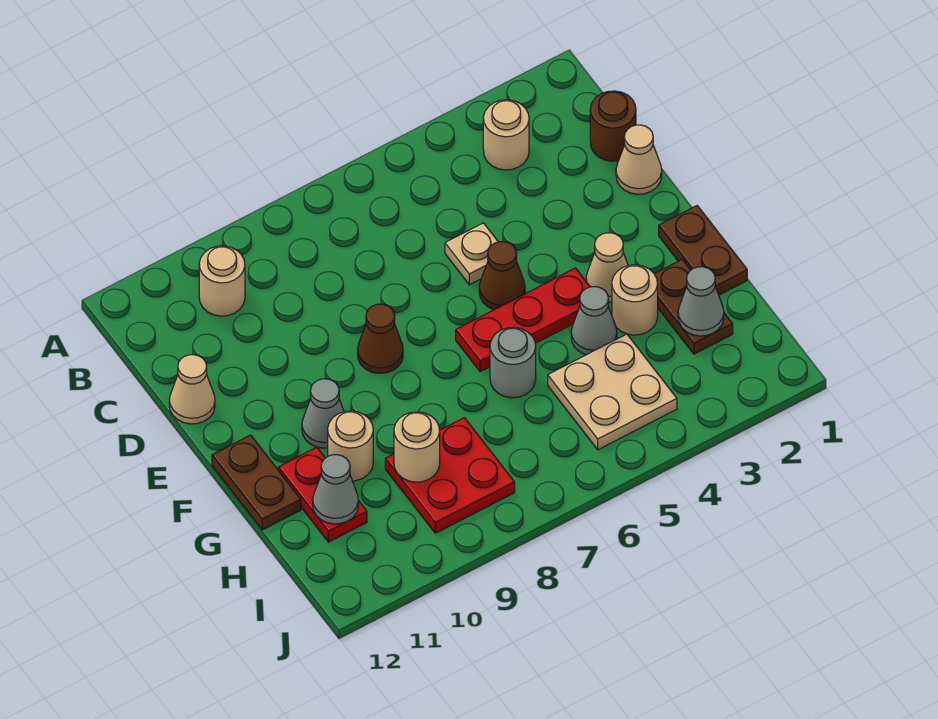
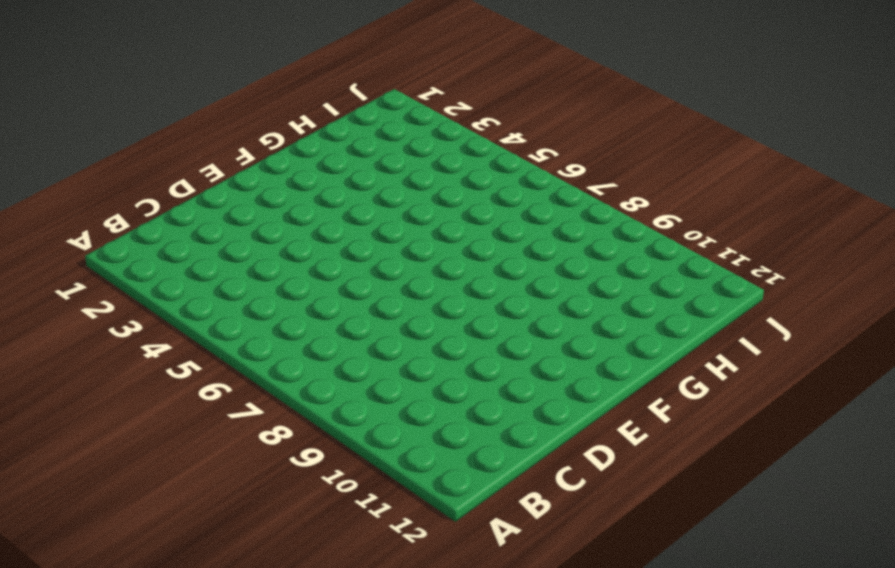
none -> tan 1x1 round brick [483,100,529,170]
none -> tan 1x1 round brick [199,246,245,316]
none -> brown 1x1 round brick [590,91,636,161]

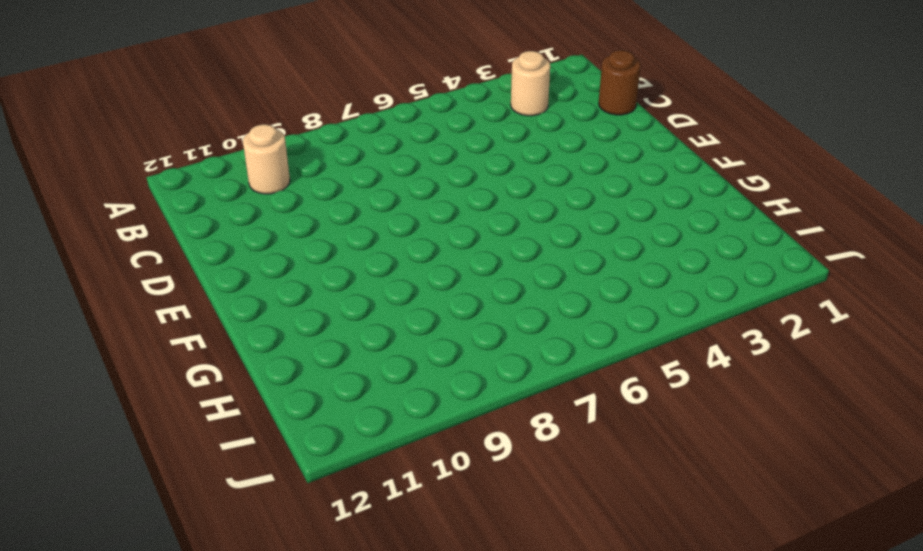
none -> tan 1x1 cone [616,125,662,194]
none -> tan 1x1 plate [445,223,498,285]
none -> tan 1x1 cone [169,355,215,424]

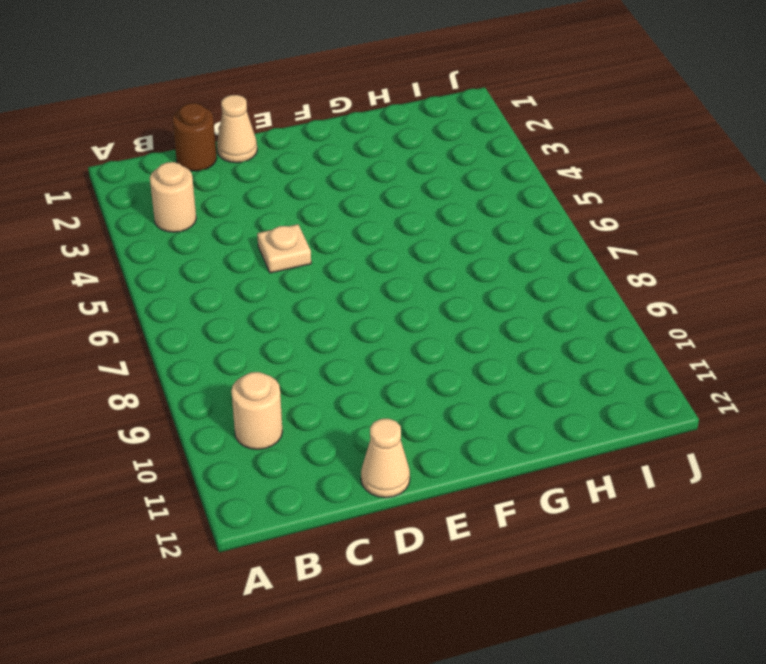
none -> brown 1x1 cone [479,242,525,310]
none -> brown 1x1 cone [358,304,403,373]
none -> brown 1x2 plate [659,206,747,295]

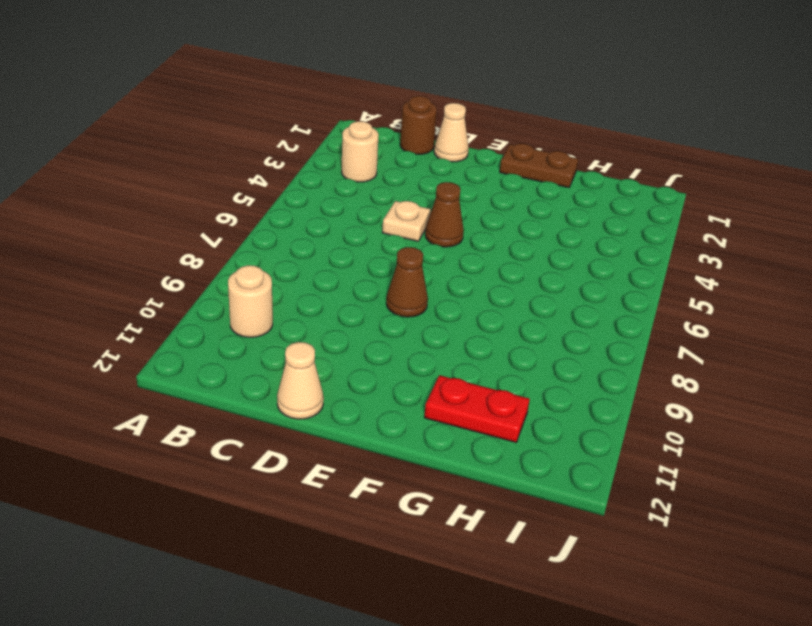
none -> tan 1x1 cone [586,233,628,302]
none -> red 1x3 plate [456,268,590,372]
none -> grey 1x1 cone [302,379,344,448]

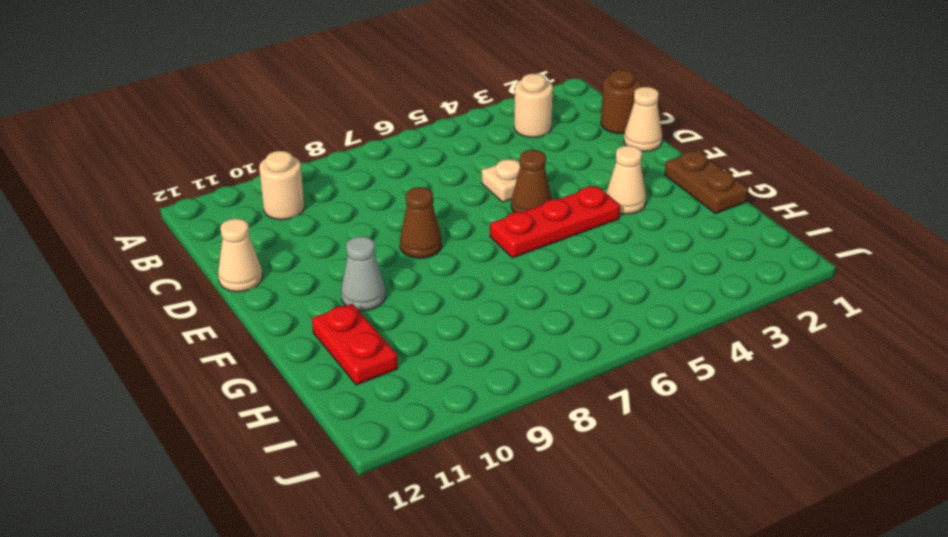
none -> brown 1x2 plate [212,435,301,530]
none -> brown 1x2 plate [655,259,733,354]
none -> tan 1x1 round brick [612,265,658,335]

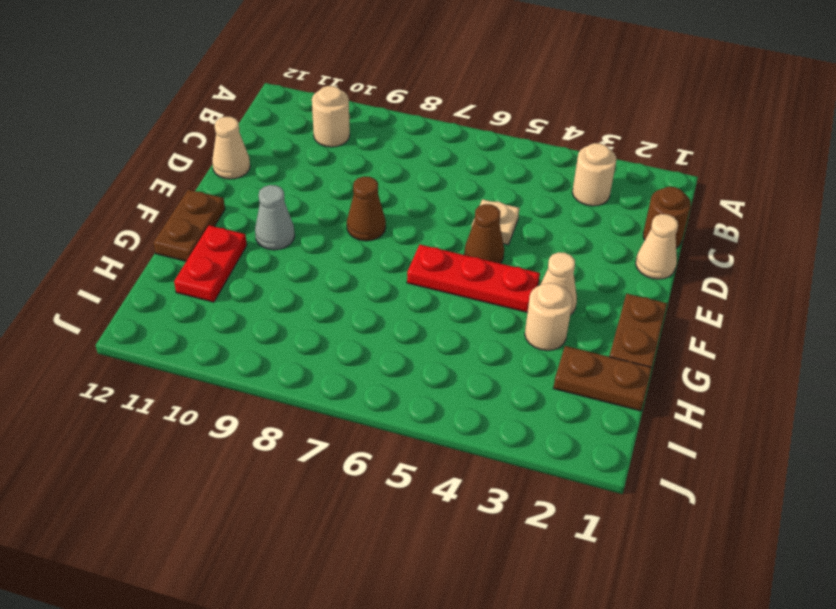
brown 1x2 plate [553,346,652,411] -> brown 1x2 plate turned to [655,259,733,354]
none -> grey 1x1 cone [571,287,617,355]
none -> grey 1x1 round brick [490,327,536,398]
none -> tan 1x1 round brick [328,411,373,481]

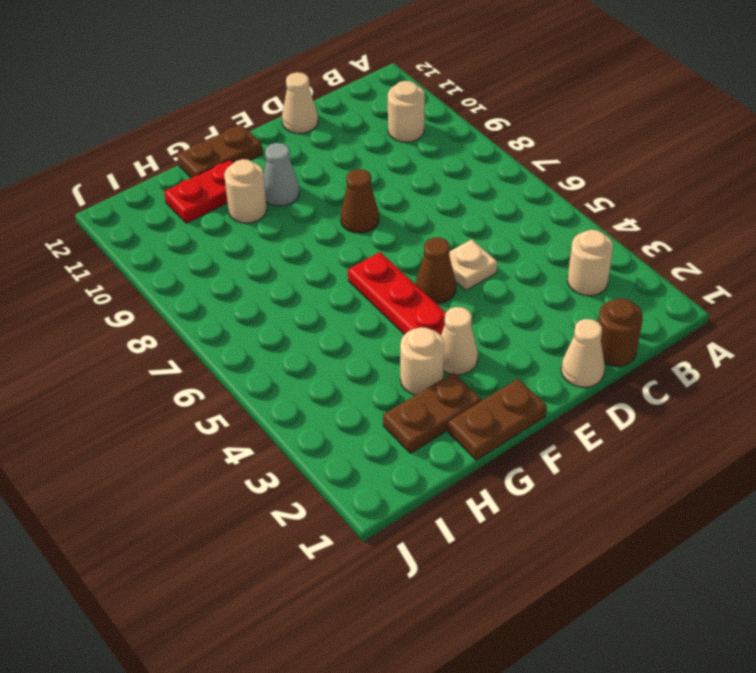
none -> grey 1x1 cone [571,287,617,355]
none -> grey 1x1 round brick [490,327,536,398]
none -> tan 2x2 plate [548,334,677,450]

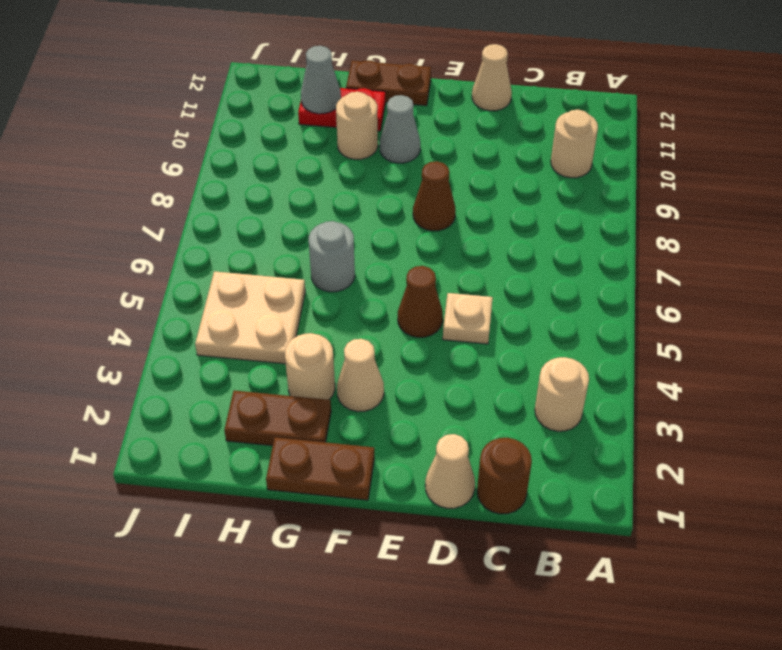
none -> red 1x3 plate [456,268,590,372]
none -> grey 1x1 cone [571,287,617,355]
none -> red 2x2 plate [385,418,515,533]

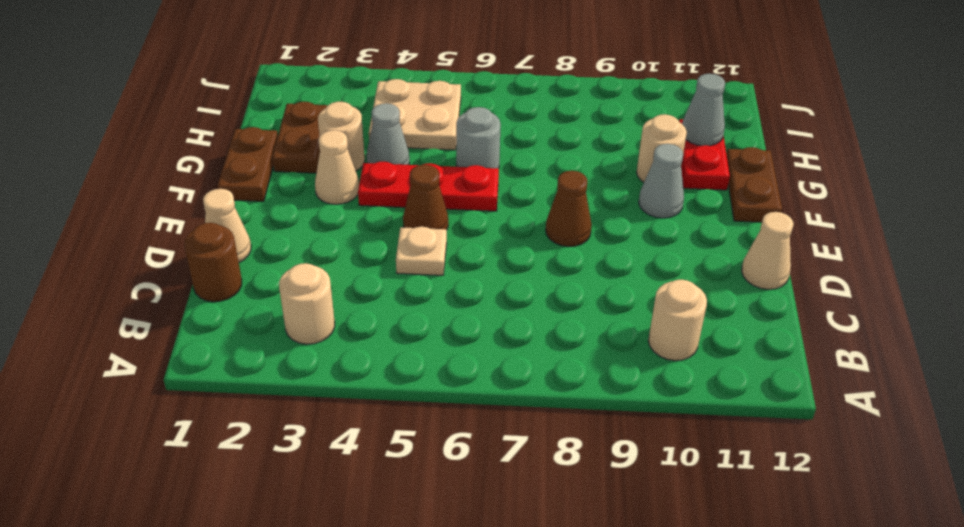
none -> red 2x2 plate [385,418,515,533]
none -> grey 1x1 cone [678,267,724,336]
none -> tan 1x1 round brick [394,412,440,482]

